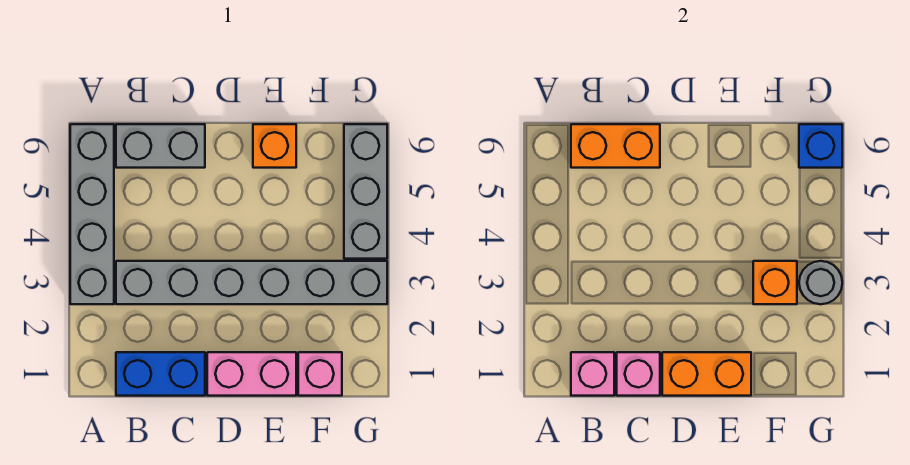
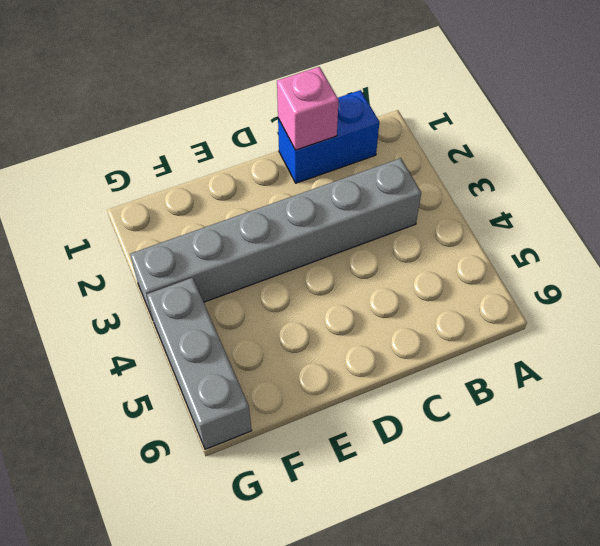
none -> grey 1x4 brick [70,124,114,304]
none -> grey 1x2 brick [116,124,205,168]
none -> pink 1x2 brick [207,352,296,396]

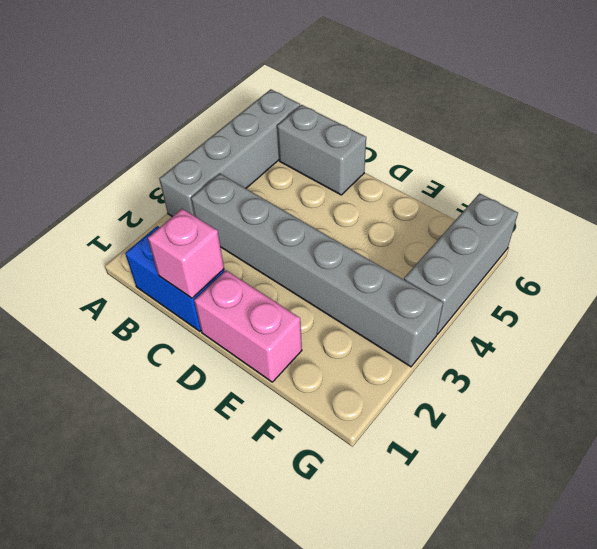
none -> orange 1x1 brick [253,124,296,168]
none -> pink 1x1 brick [298,352,342,396]
none -> pink 1x1 brick [571,352,614,396]

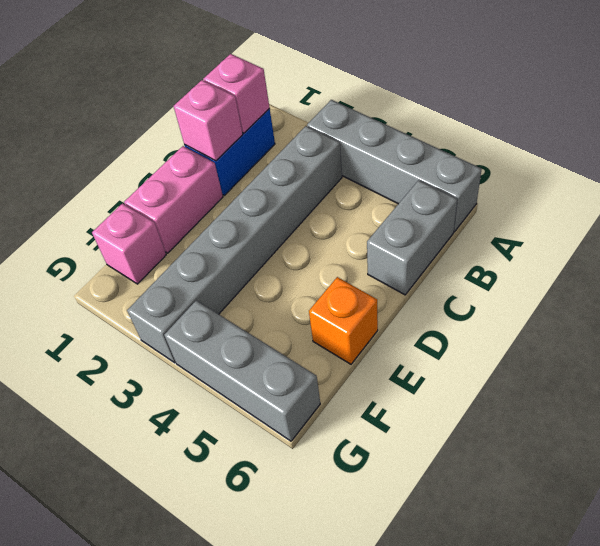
none -> orange 1x2 brick [571,124,660,168]
none -> orange 1x2 brick [662,352,751,396]
none -> orange 1x1 brick [753,261,797,304]

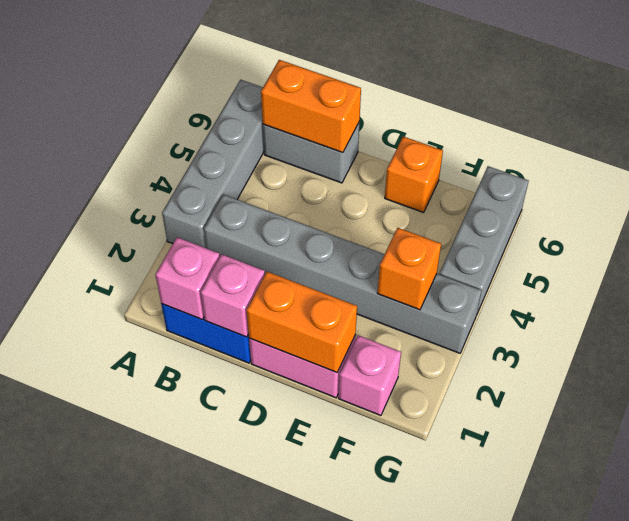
none -> grey 1x1 round brick [799,261,842,304]
none -> blue 1x1 brick [799,124,842,168]

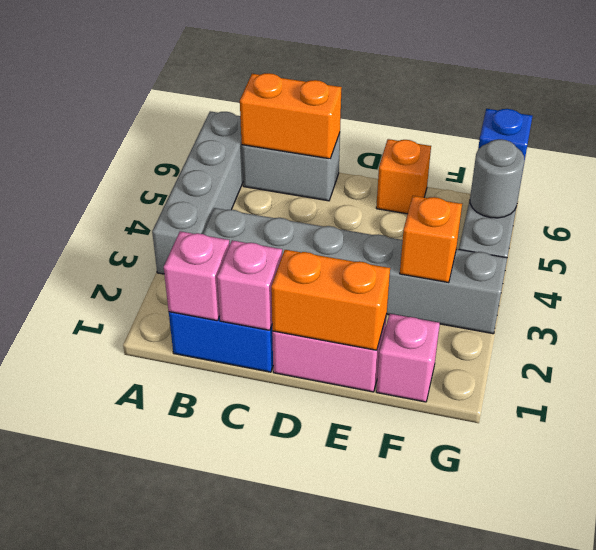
grey 1x1 round brick [470,139,524,218] -> grey 1x1 round brick moved to [799,261,842,304]

